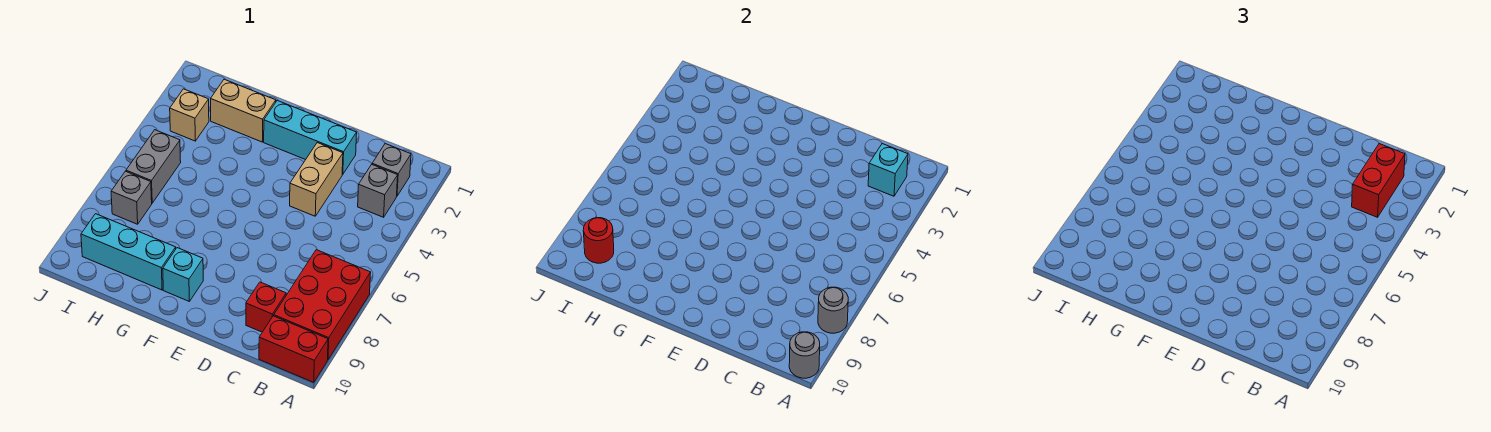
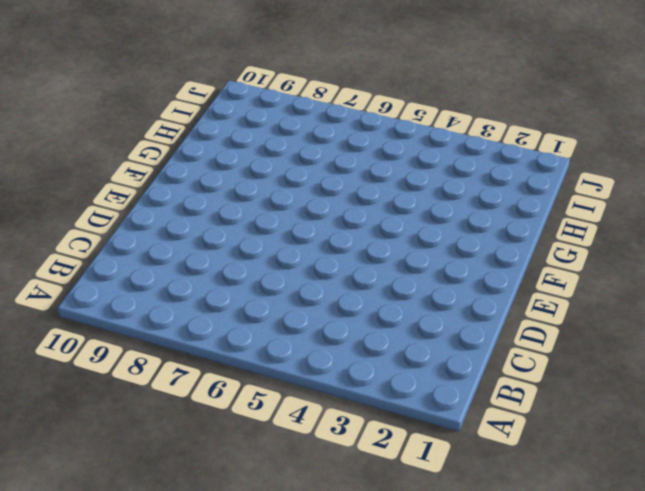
none -> red 2x3 brick [274,250,371,359]
none -> red 1x2 brick [259,316,328,382]
none -> grey 1x1 brick [372,144,411,196]

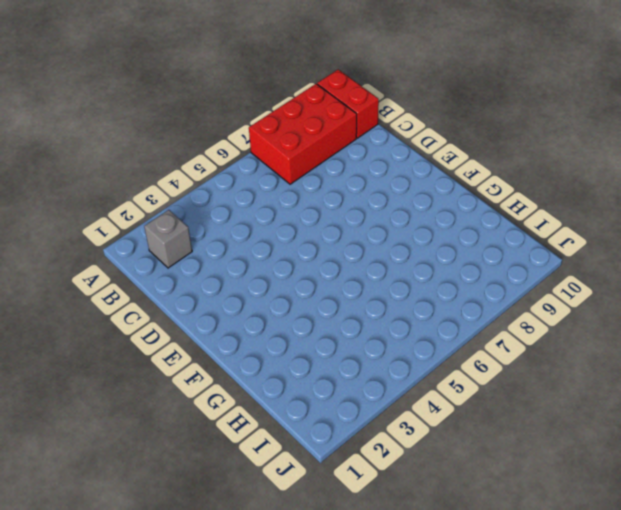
none -> grey 1x1 brick [358,164,398,217]
none -> red 1x1 brick [246,282,286,332]
none -> cyan 1x3 brick [264,101,357,175]

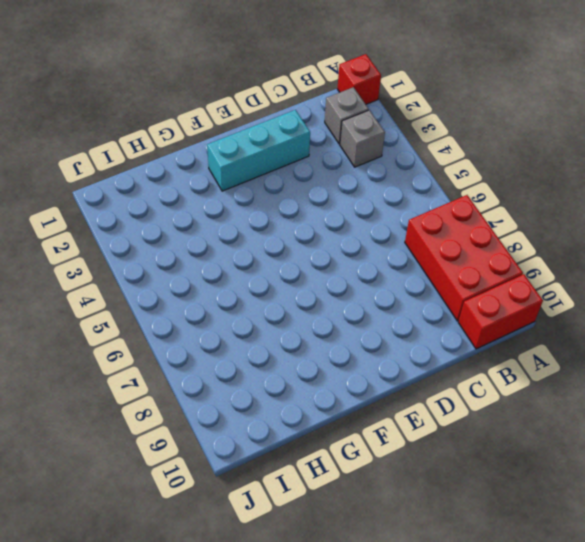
red 1x1 brick [337,54,381,104] -> red 1x1 brick moved to [246,282,286,332]
none -> tan 1x2 brick [290,143,343,216]
none -> cyan 1x1 brick [163,248,203,301]
none -> tan 1x2 brick [211,79,276,142]

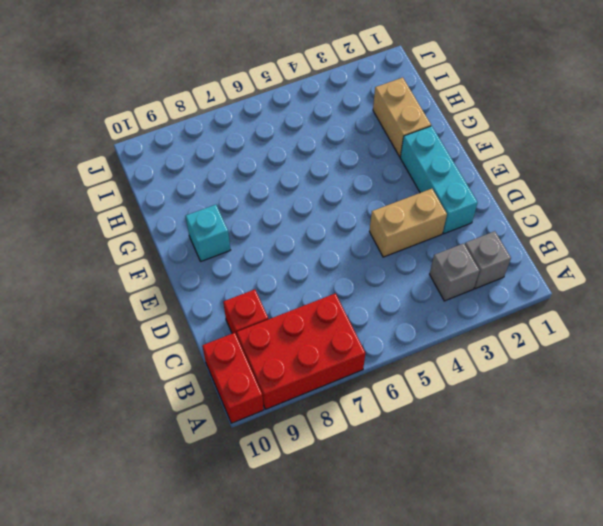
none -> cyan 1x3 brick [81,214,176,290]
none -> tan 1x1 brick [170,89,209,141]
none -> grey 1x2 brick [126,130,181,203]

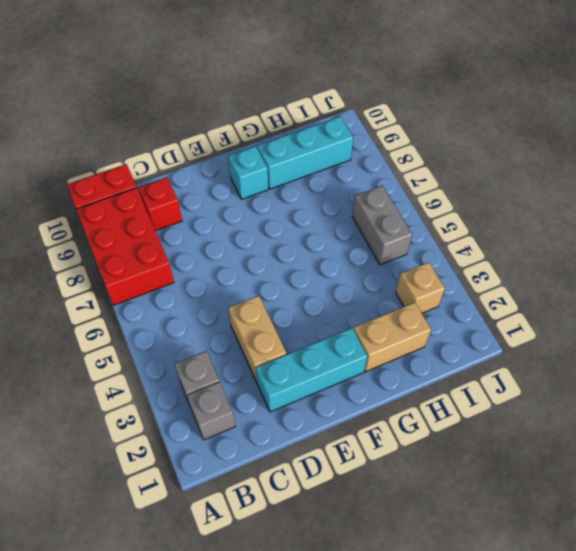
none -> grey 1x1 brick [111,171,152,224]
none -> grey 1x1 round brick [818,287,848,333]
none -> grey 1x1 round brick [789,332,820,378]

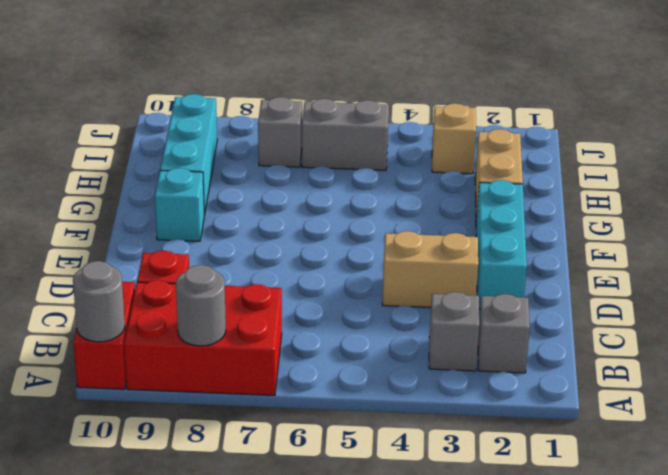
none -> cyan 1x1 brick [868,144,908,196]
none -> red 1x1 round brick [583,218,614,263]
none -> red 1x2 brick [1352,144,1405,217]

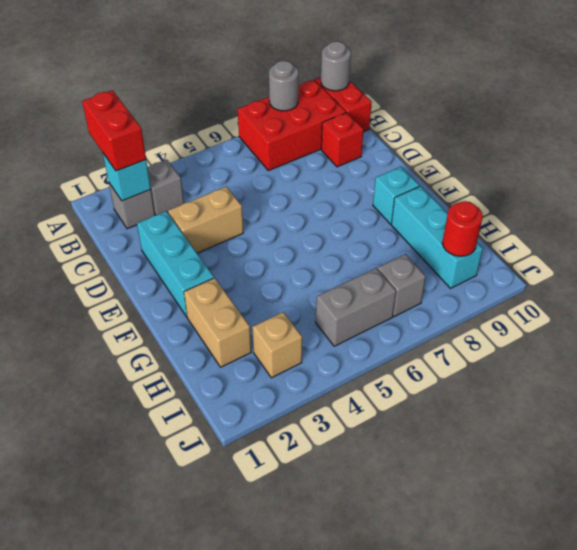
red 1x2 brick [82,90,146,171] -> red 1x2 brick turned to [1352,144,1405,217]

